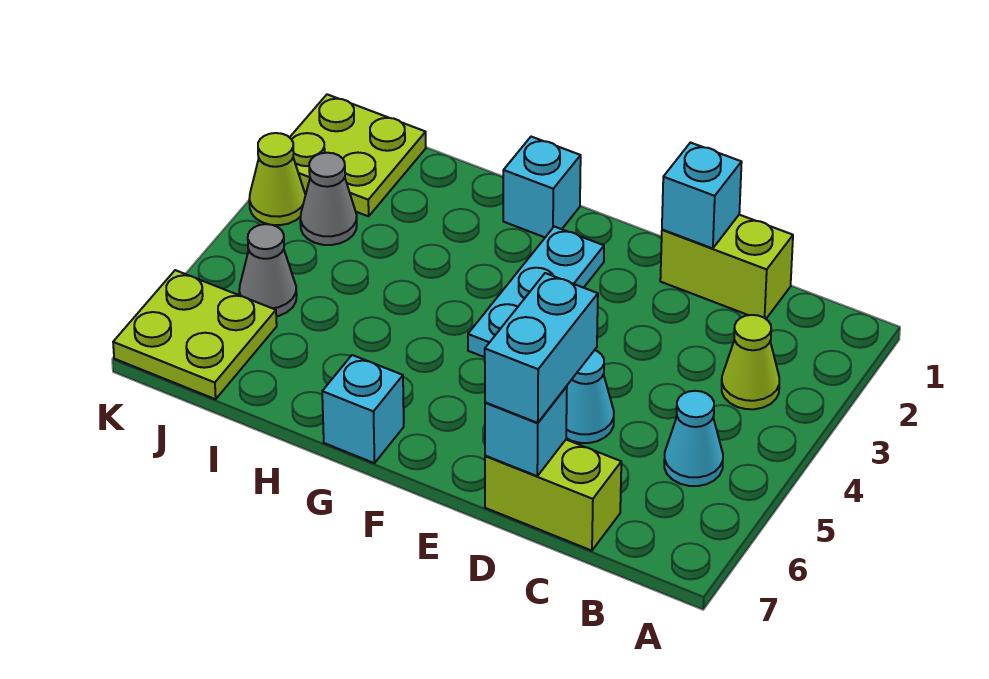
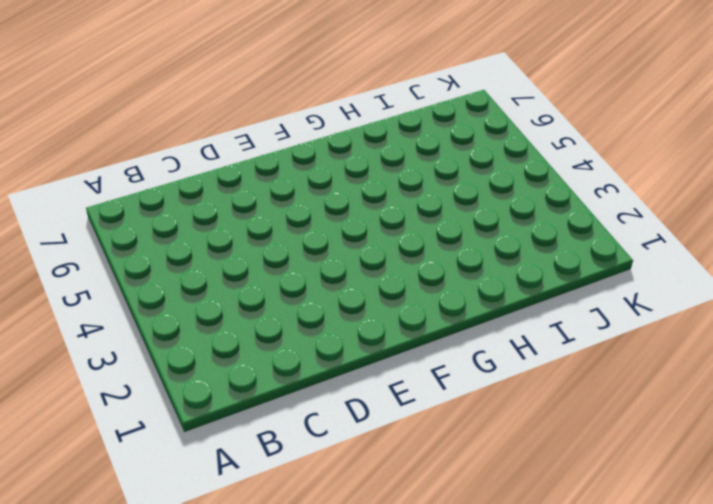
none -> lime 1x1 cone [722,315,779,409]
none -> cyan 1x1 cone [664,391,723,486]
none -> lime 1x2 brick [660,215,793,319]

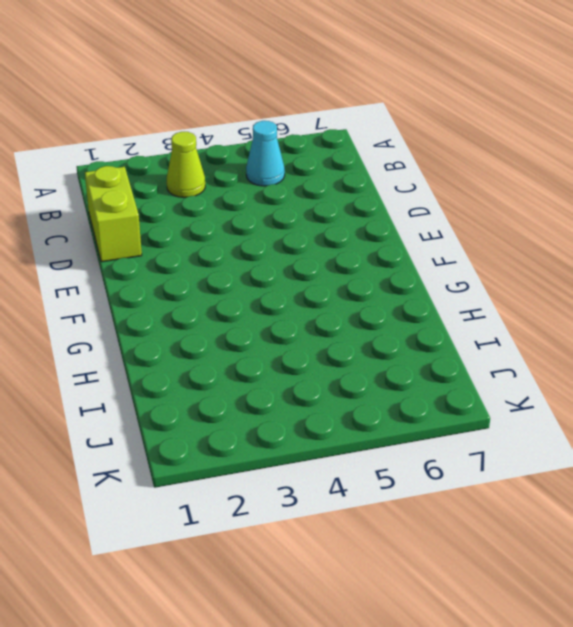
none -> lime 1x2 brick [485,440,621,551]
none -> cyan 1x1 cone [566,350,614,443]
none -> cyan 1x3 plate [468,227,604,357]

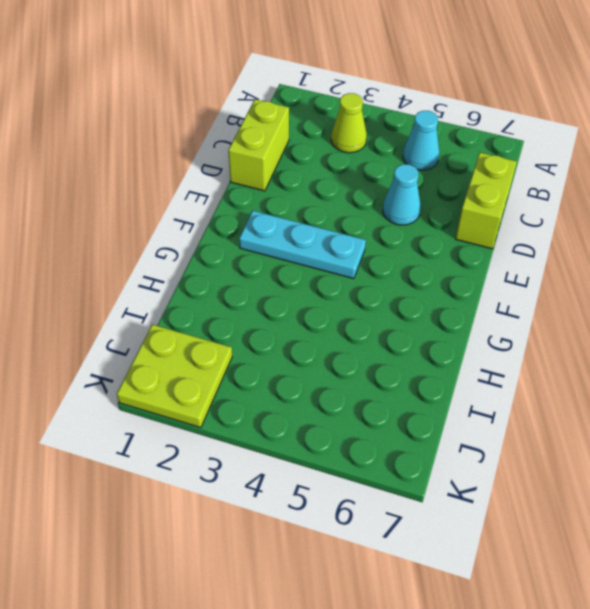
none -> cyan 1x1 brick [503,137,581,237]
none -> cyan 1x1 brick [322,355,404,463]
none -> grey 1x1 cone [300,153,357,245]

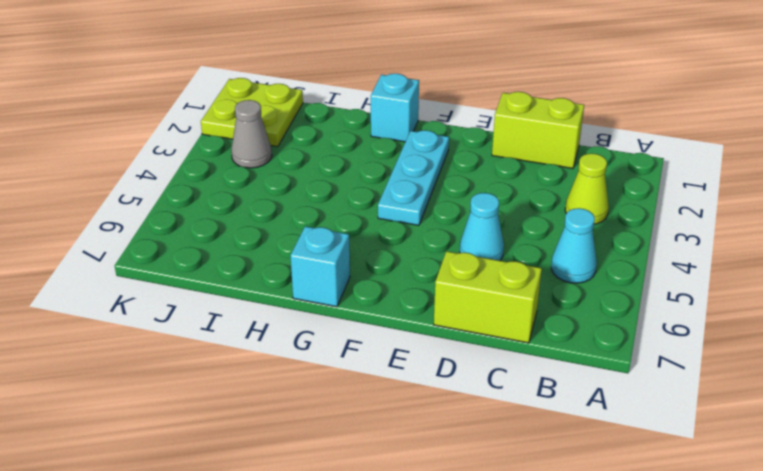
none -> grey 1x1 cone [239,224,297,316]
none -> lime 2x2 plate [113,270,277,399]
none -> lime 1x1 cone [249,133,305,225]

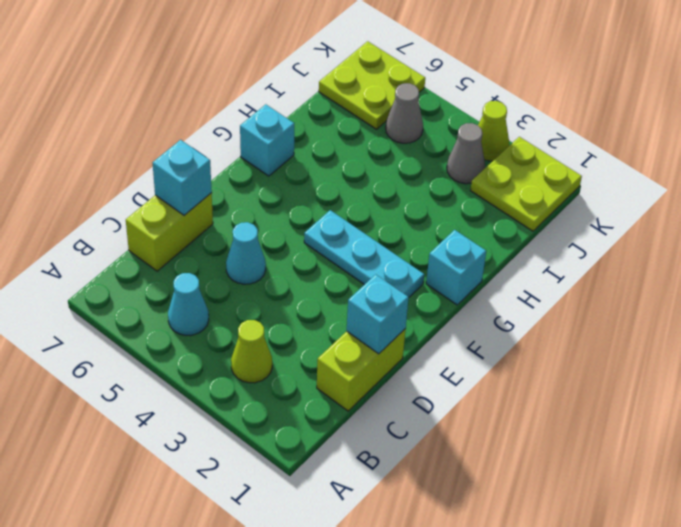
none -> cyan 1x2 brick [485,273,598,423]

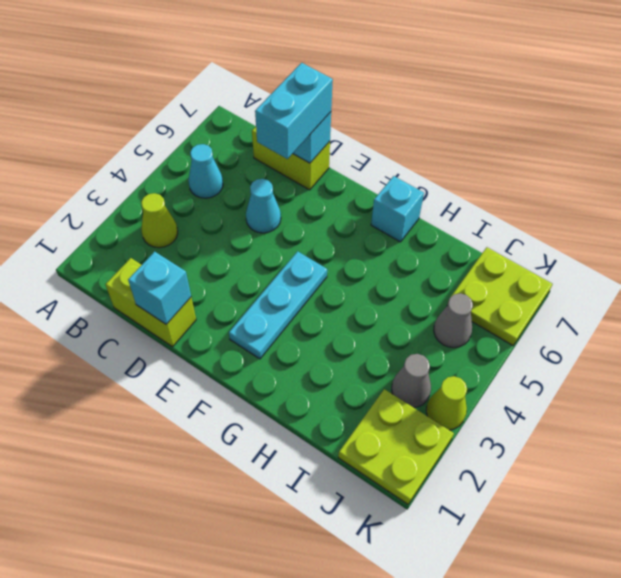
none -> cyan 1x1 brick [503,137,581,237]

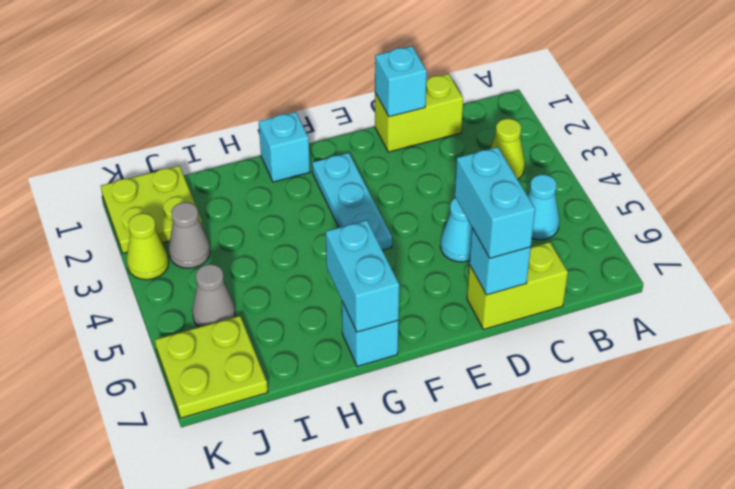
cyan 1x2 brick [326,220,399,332] -> none

